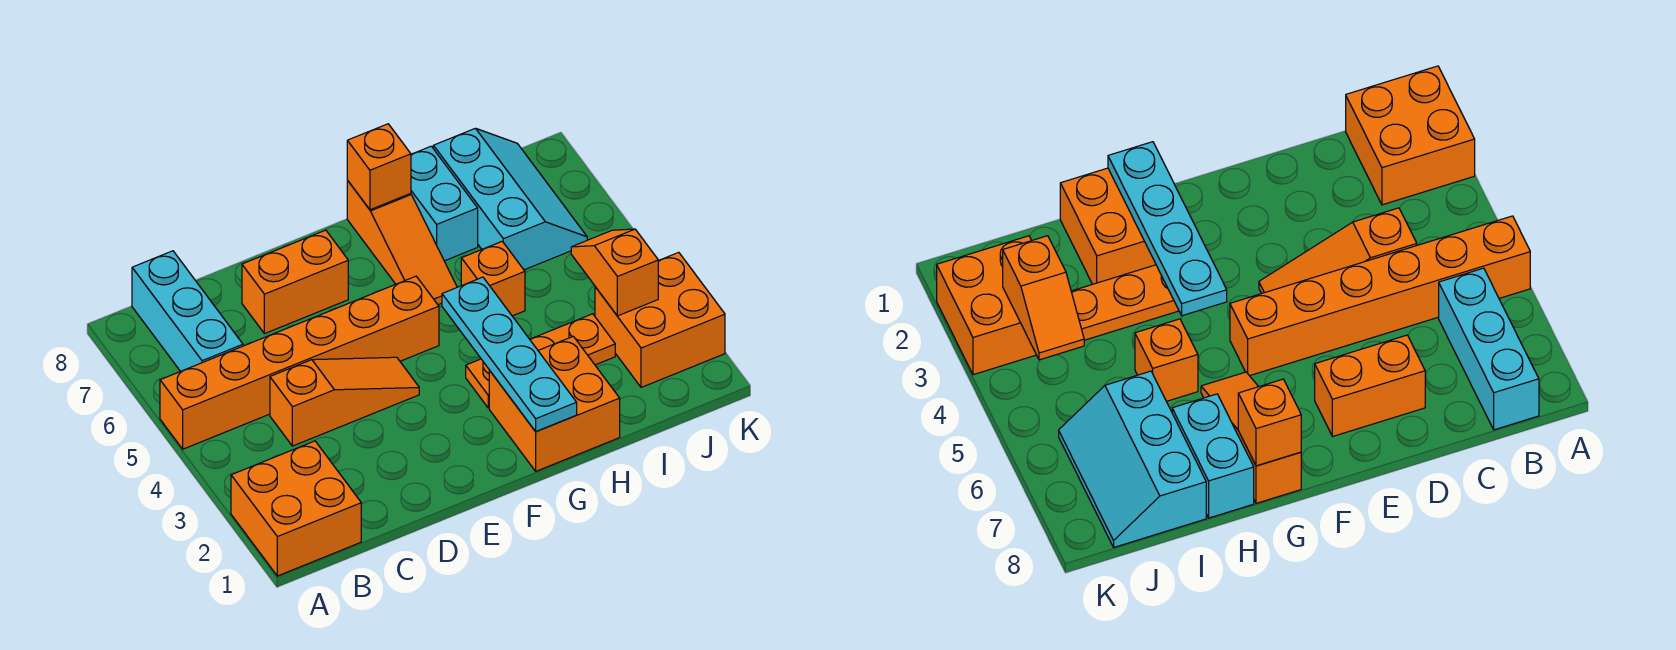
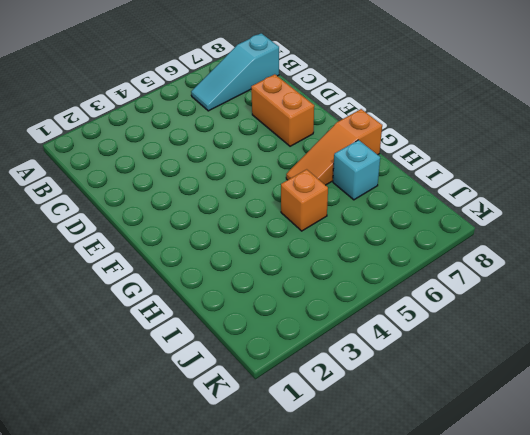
cyan 1x3 slope [191,33,279,111] -> cyan 1x3 brick [132,251,243,371]
cyan 1x1 brick [333,140,380,200] -> cyan 1x2 brick [411,146,478,261]
none -> orange 2x2 brick [231,441,361,576]
none -> orange 1x6 brick [160,276,439,449]
none -> orange 1x3 slope [270,357,419,446]

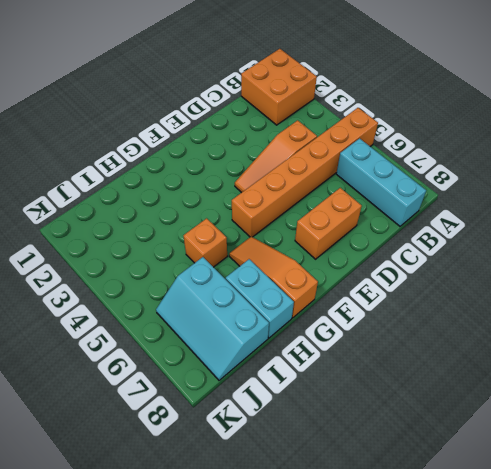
none -> orange 2x2 brick [489,336,620,471]
none -> orange 1x3 plate [466,314,615,408]
none -> orange 2x2 brick [595,252,725,387]

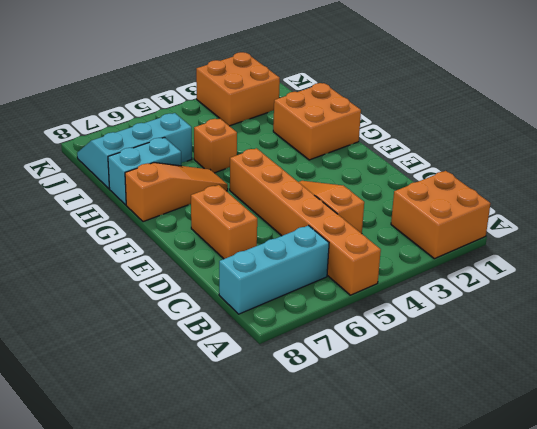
none -> orange 1x3 plate [466,314,615,408]
none -> cyan 1x4 plate [442,277,577,432]
none -> orange 1x1 brick [347,124,411,210]

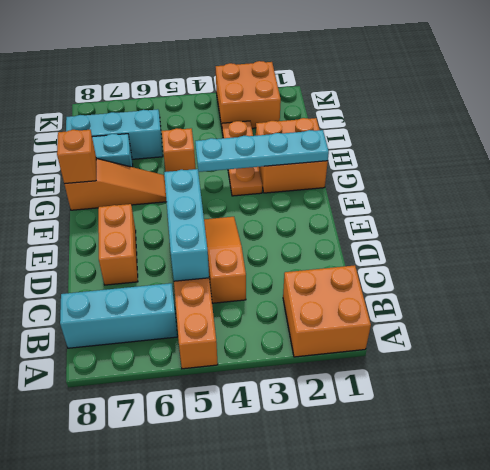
cyan 1x3 brick [164,169,209,281] -> none
none -> orange 1x2 slope [571,229,658,316]

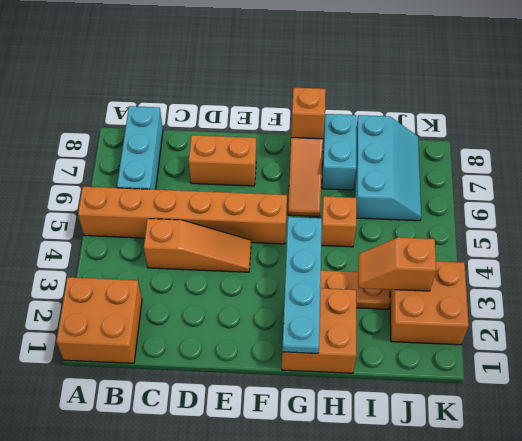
orange 1x2 slope [358,237,436,291] -> orange 1x2 slope turned to [571,229,658,316]

